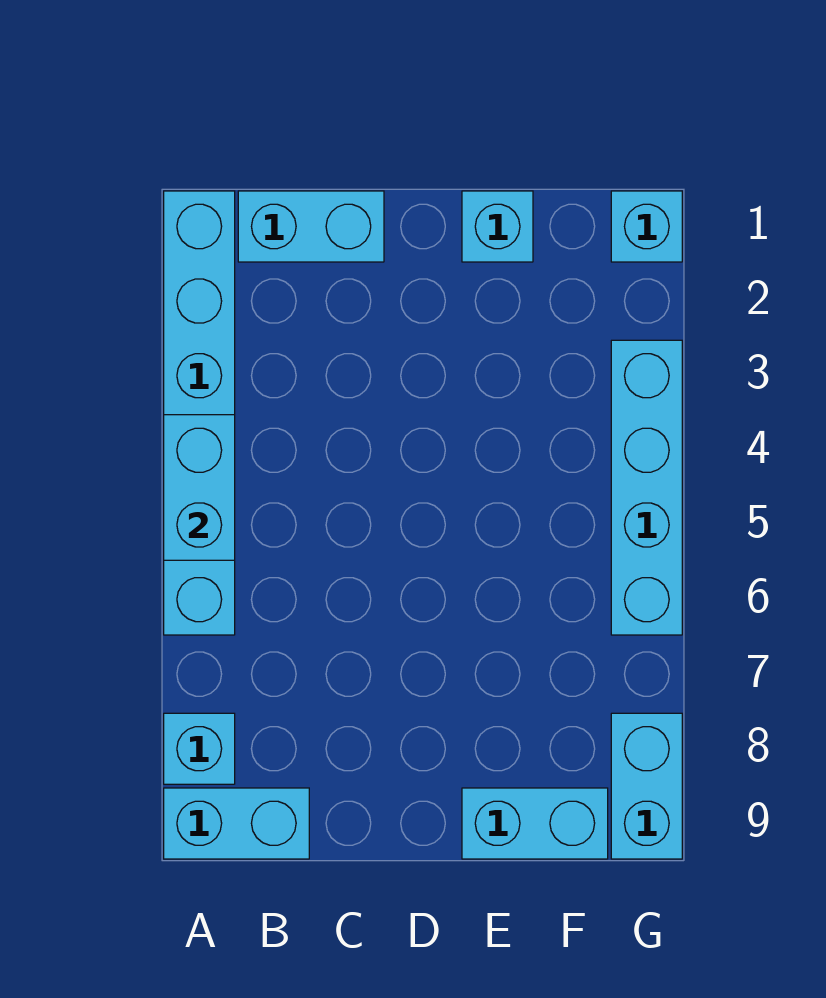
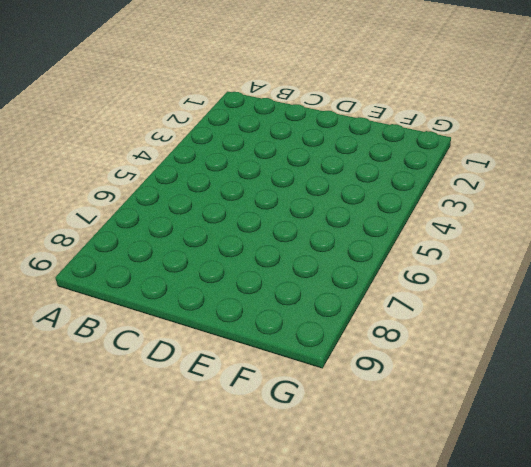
none -> cyan 1x6 brick [164,191,235,635]
none -> cyan 1x1 brick [164,713,235,784]

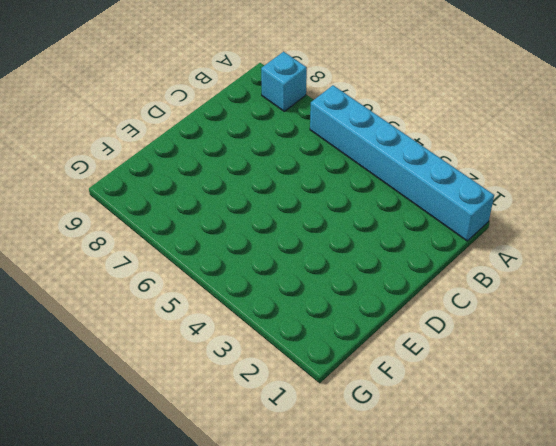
none -> cyan 1x2 brick [164,788,309,859]
none -> cyan 1x2 brick [238,191,384,262]

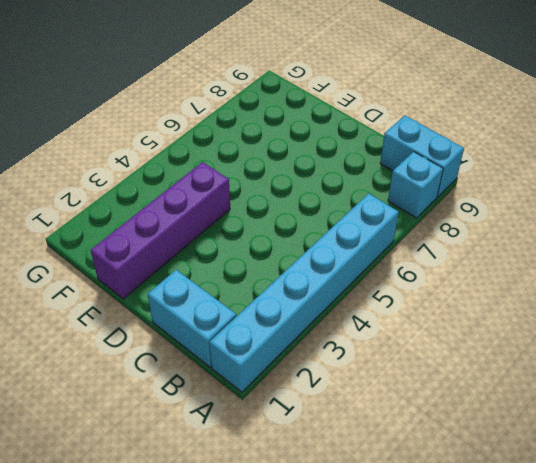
purple 1x4 brick [91,162,230,299] -> cyan 1x1 brick [462,191,533,262]
none -> cyan 1x2 brick [462,788,608,859]
none -> cyan 1x1 brick [611,191,682,262]

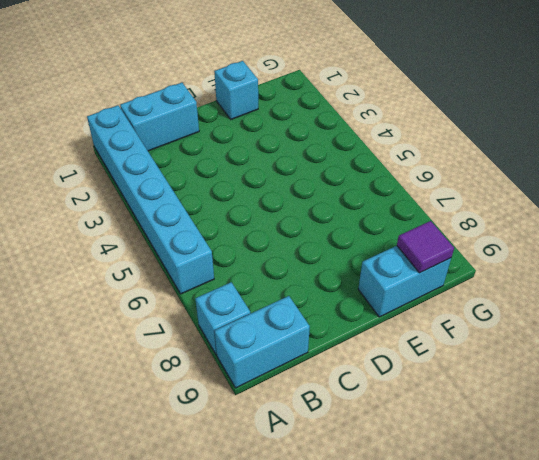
purple 1x1 tile [397,221,454,273] -> none
none -> cyan 1x1 brick [611,191,682,262]
none -> cyan 1x4 brick [611,340,682,635]

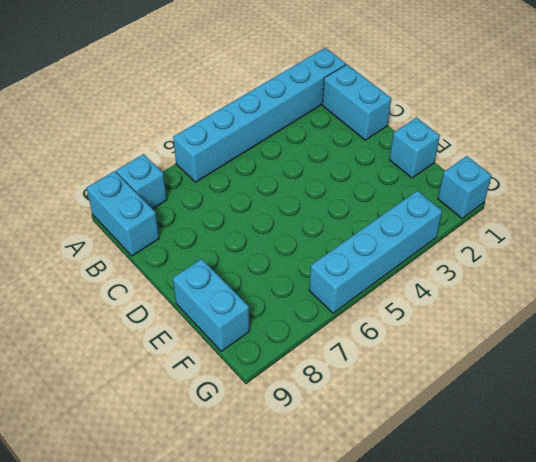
none -> cyan 1x2 brick [611,713,682,859]
none -> cyan 1x2 brick [164,415,235,560]

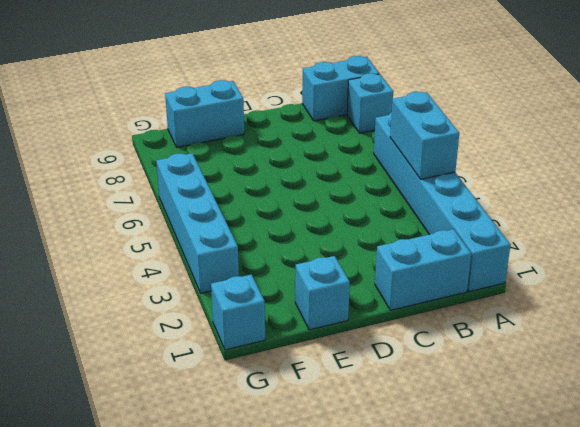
none -> cyan 1x2 brick [611,713,682,859]

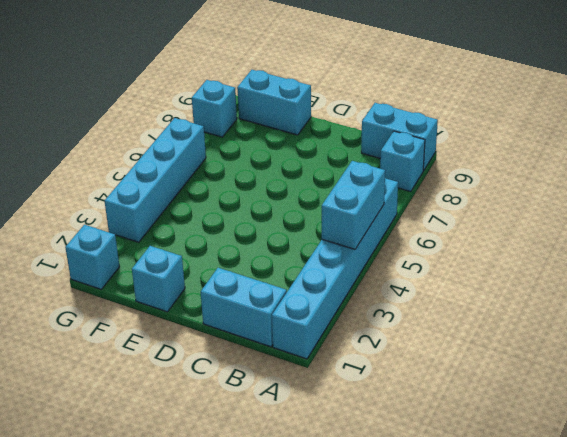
cyan 1x1 brick [192,80,237,137] -> cyan 1x2 brick [611,713,682,859]

